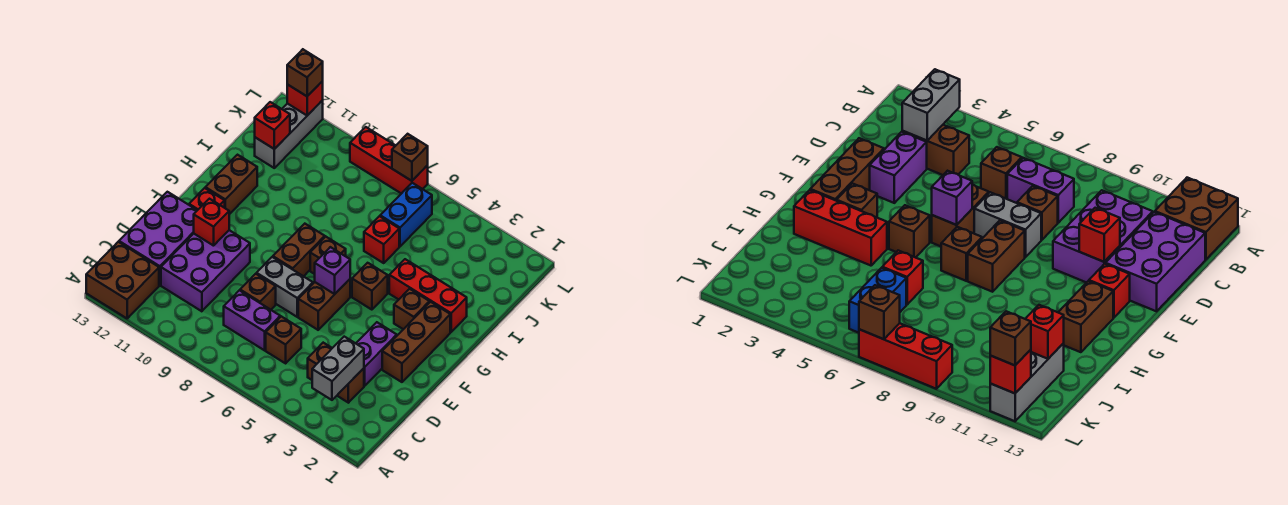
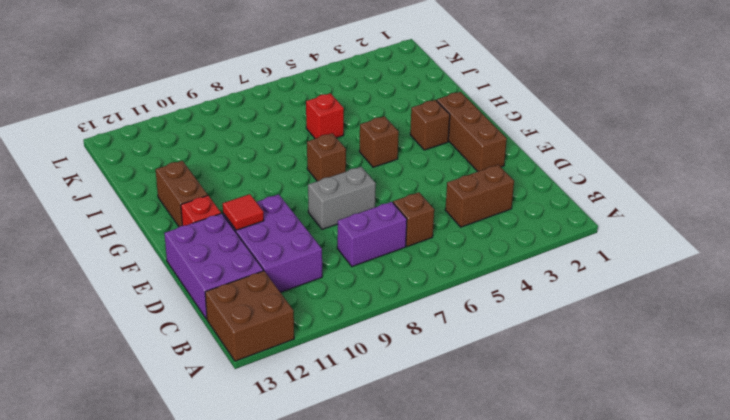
red 1x1 tile [223,194,264,230] -> red 1x1 brick [194,199,229,246]
none -> purple 1x2 brick [356,322,397,386]
none -> brown 1x1 brick [240,274,276,310]
none -> brown 1x2 brick [298,279,350,330]

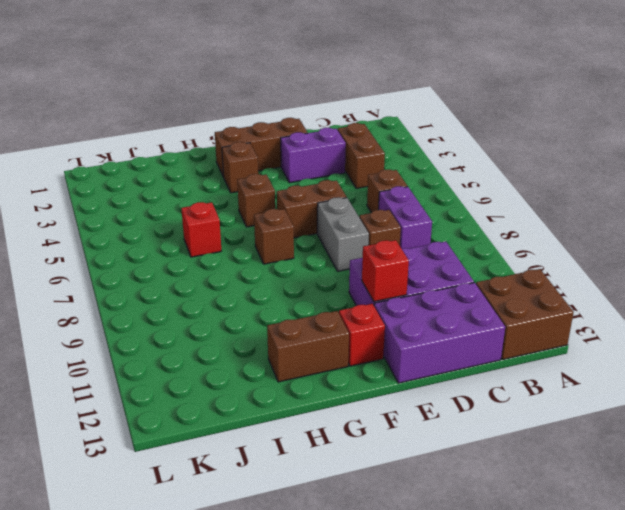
none -> brown 1x2 brick [273,224,325,276]
none -> red 1x3 brick [389,259,467,332]
none -> blue 1x2 brick [380,183,432,246]

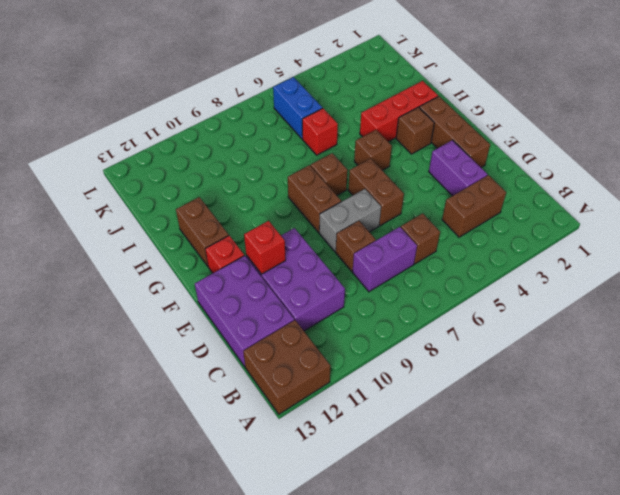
none -> grey 1x3 brick [255,100,323,168]
none -> red 1x3 brick [350,127,428,194]
none -> grey 1x2 brick [312,337,364,400]

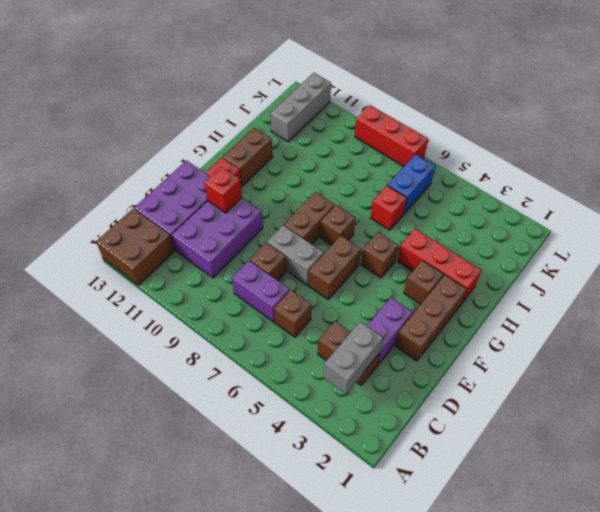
none -> purple 1x1 brick [315,247,350,294]
none -> red 1x1 brick [255,102,290,149]
none -> brown 1x1 brick [392,134,428,181]

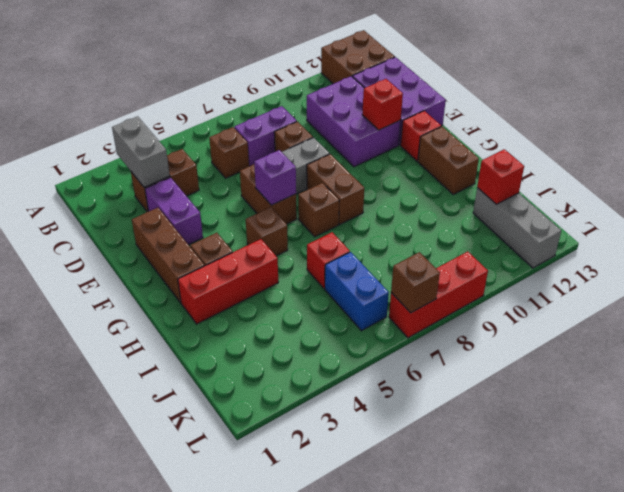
none -> red 1x1 brick [287,81,323,115]
none -> brown 1x1 brick [287,49,323,96]

